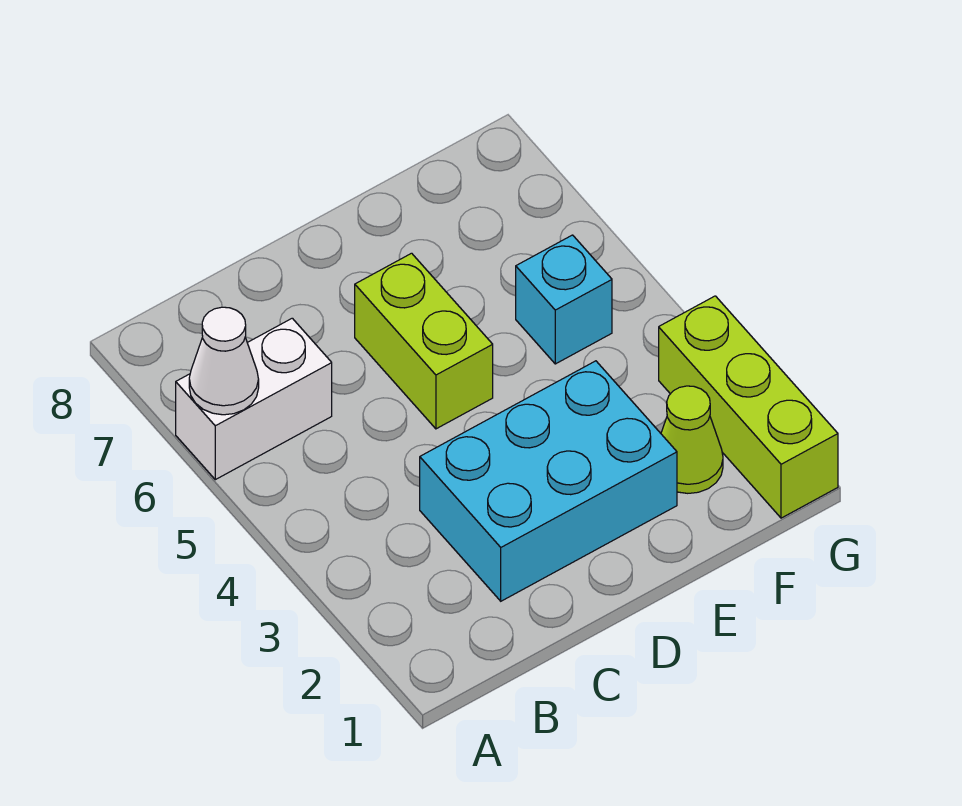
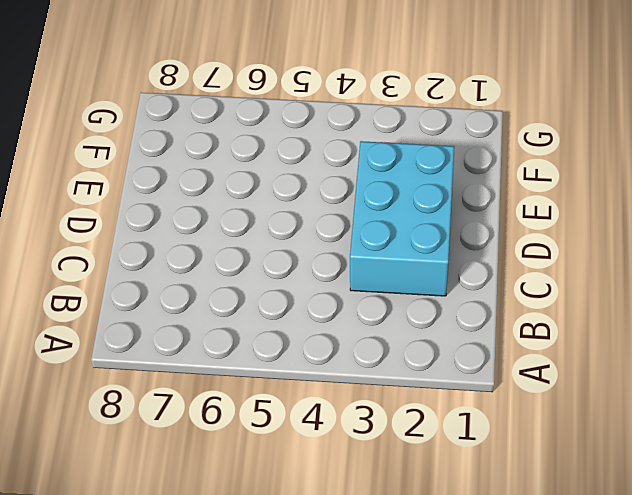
none -> white 1x2 brick [176,318,332,480]
none -> lime 1x2 brick [355,253,493,429]

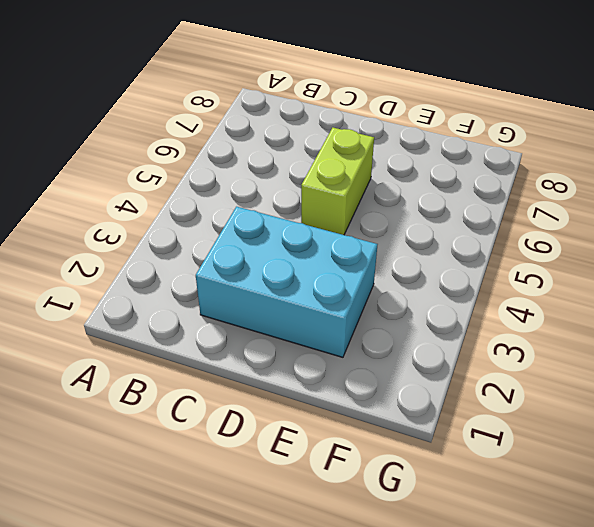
none -> white 1x2 brick [176,318,332,480]
none -> lime 1x1 cone [661,386,723,493]

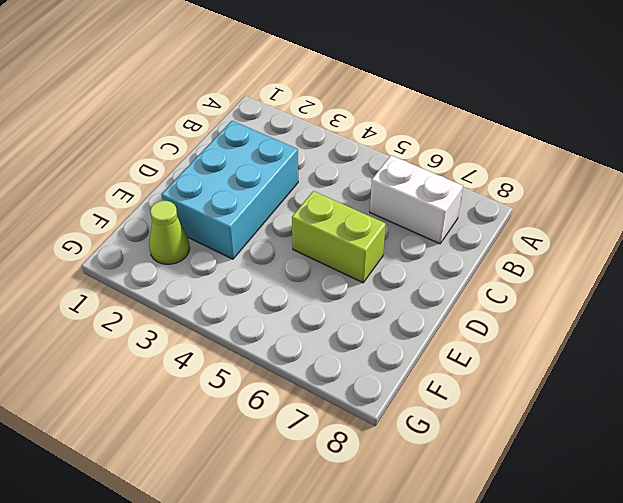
white 1x2 brick [370,155,463,244] -> white 1x2 brick turned to [176,318,332,480]
none -> cyan 1x1 brick [516,235,612,364]
none -> lime 1x3 brick [659,296,838,518]

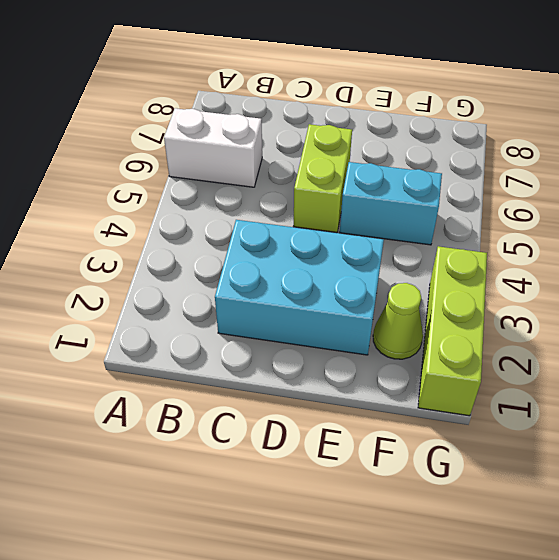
cyan 1x2 brick [340,162,442,245] -> cyan 1x1 brick [516,235,612,364]
none -> white 1x1 cone [189,307,259,415]

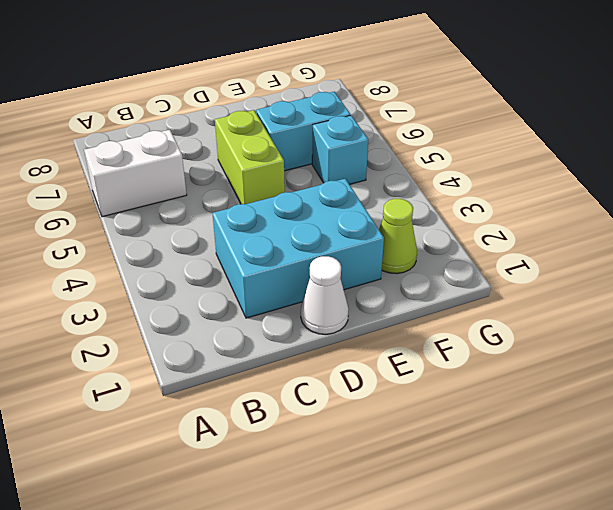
white 1x1 cone [301,256,349,334] -> white 1x1 cone moved to [189,307,259,415]
cyan 1x2 brick [256,92,351,171] -> none
none -> lime 1x3 brick [659,296,838,518]

